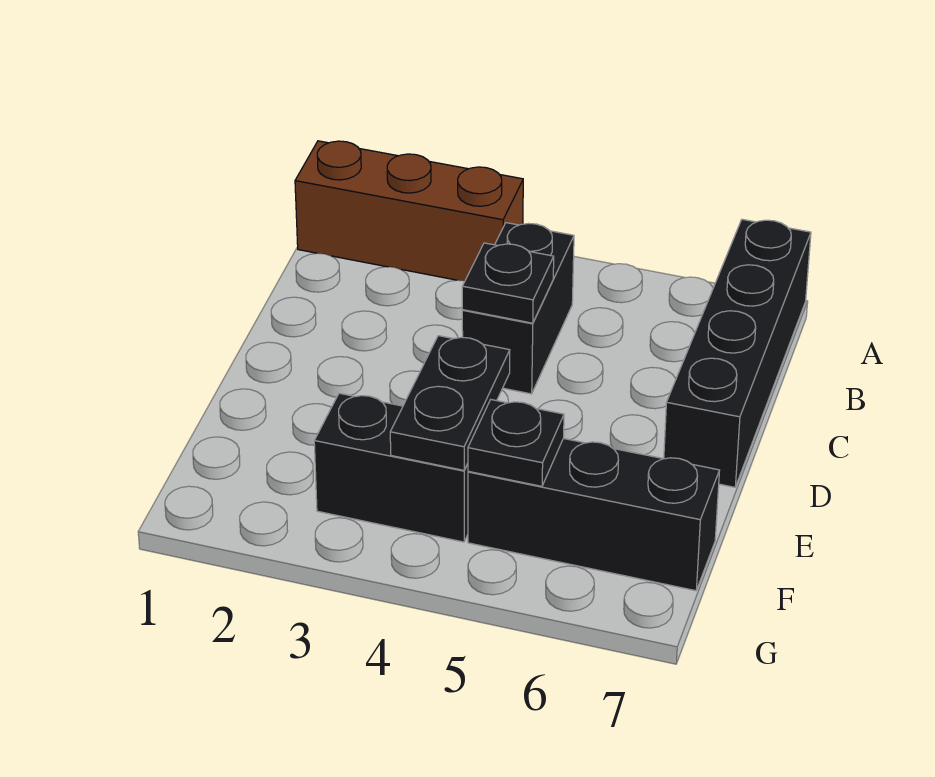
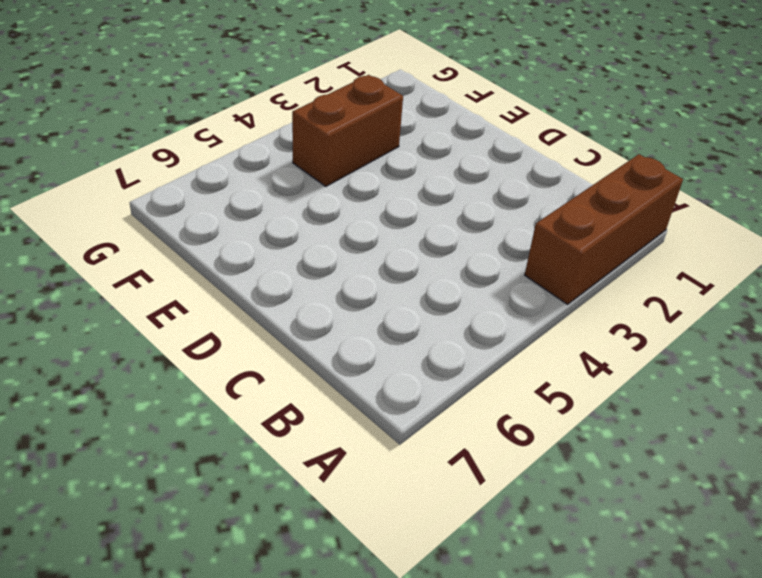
brown 1x2 brick [292,75,403,186] -> black 1x2 brick [314,393,468,542]
none -> black 1x4 brick [664,219,811,487]
none -> black 1x2 brick [462,223,574,394]

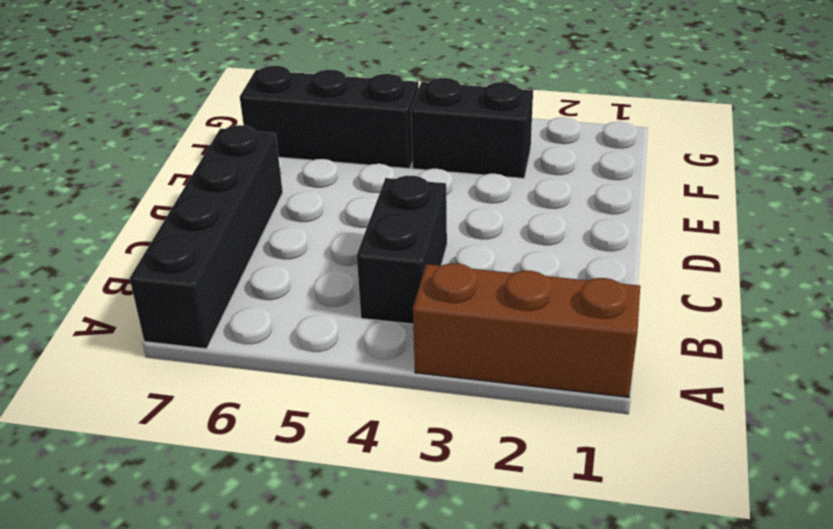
none -> black 1x1 plate [462,243,554,323]
none -> black 1x2 plate [390,336,510,470]

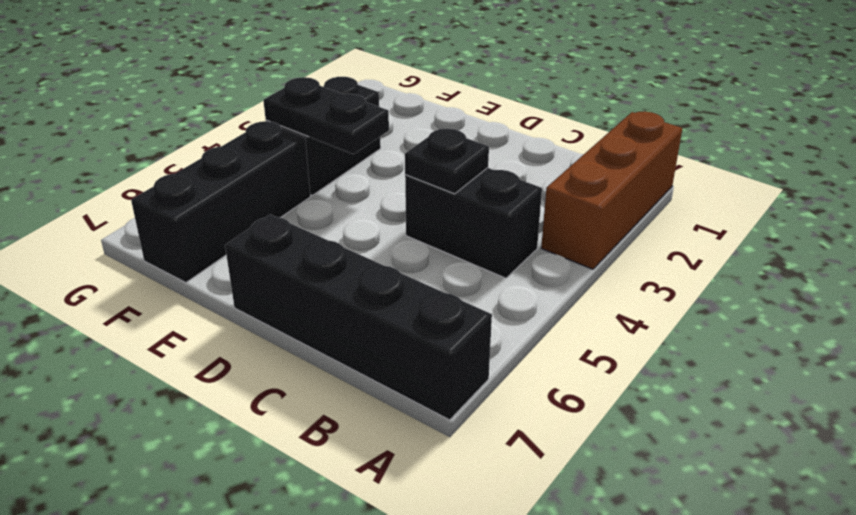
none -> black 1x1 plate [468,400,564,486]

